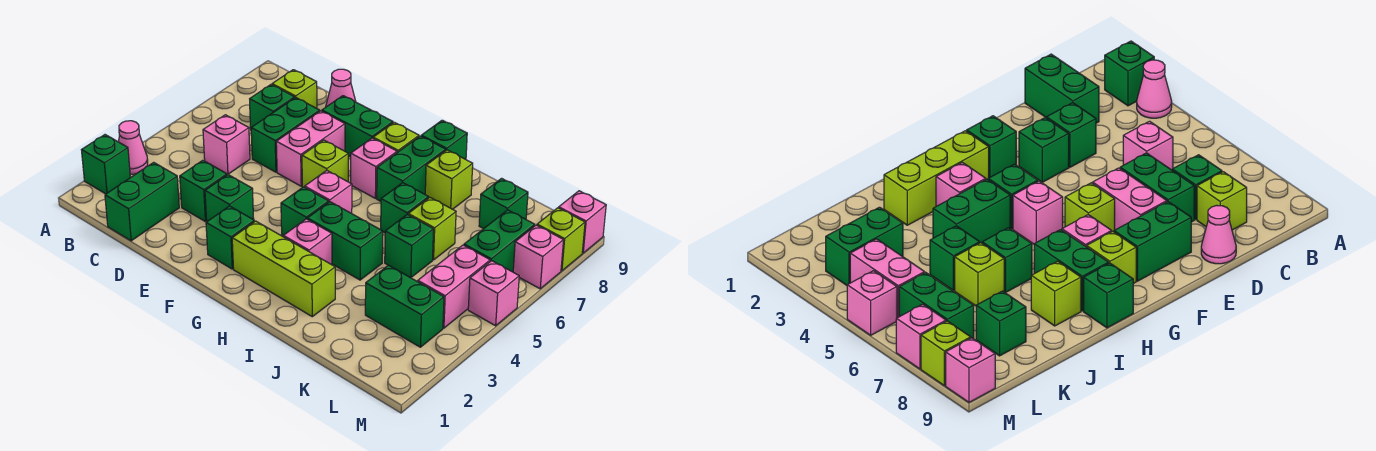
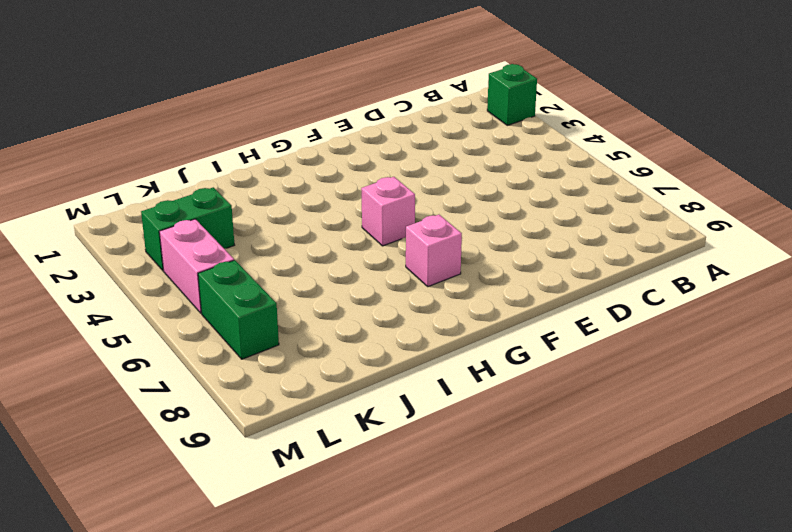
none -> pink 1x1 cone [118,121,148,174]
none -> green 1x2 brick [105,162,179,241]
none -> pink 1x1 brick [203,115,250,174]
none -> green 1x1 brick [250,85,295,128]

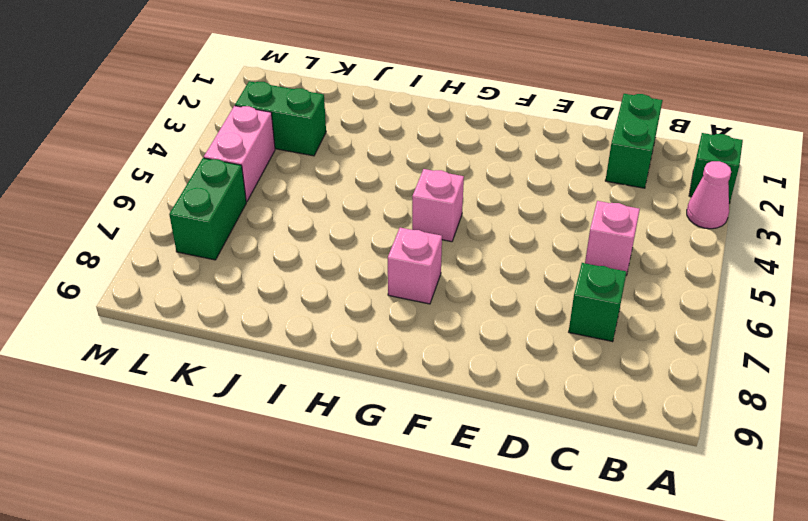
none -> lime 1x1 brick [272,70,317,108]
none -> green 1x1 brick [180,160,227,221]
none -> green 1x2 brick [251,98,320,172]
none -> pink 1x1 cone [326,69,356,107]

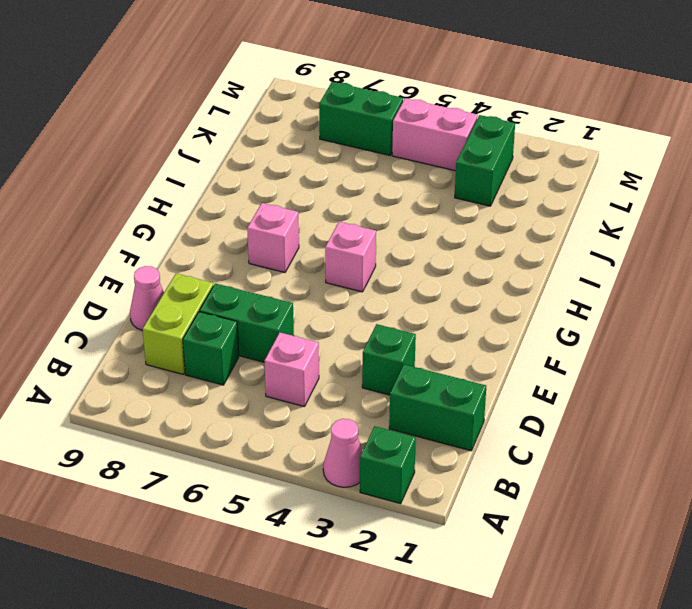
lime 1x2 brick [143,274,213,375] -> lime 1x1 brick [272,70,317,108]
none -> green 1x1 brick [205,175,254,221]
none -> pink 1x2 brick [276,111,345,186]
none -> green 1x2 brick [322,96,393,157]
none -> green 1x1 brick [206,206,254,269]

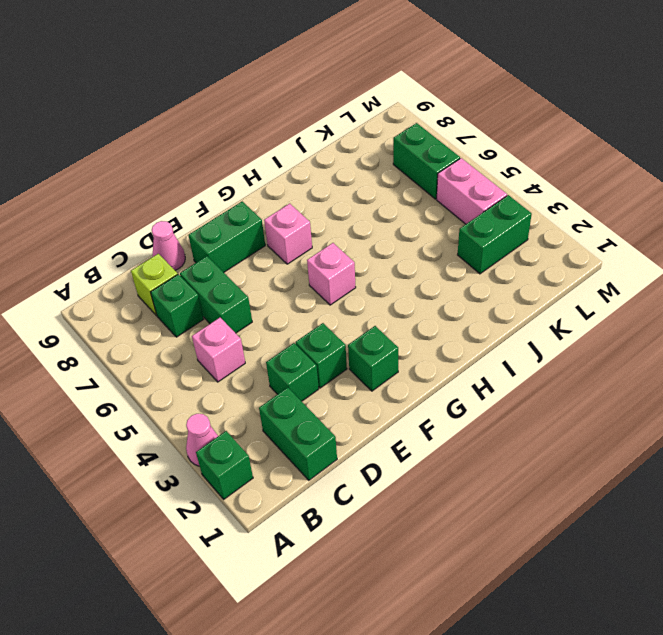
none -> pink 1x2 brick [276,111,345,186]
none -> lime 1x1 brick [302,140,348,187]
none -> lime 1x3 brick [232,221,335,317]
none -> green 1x1 brick [281,187,329,236]

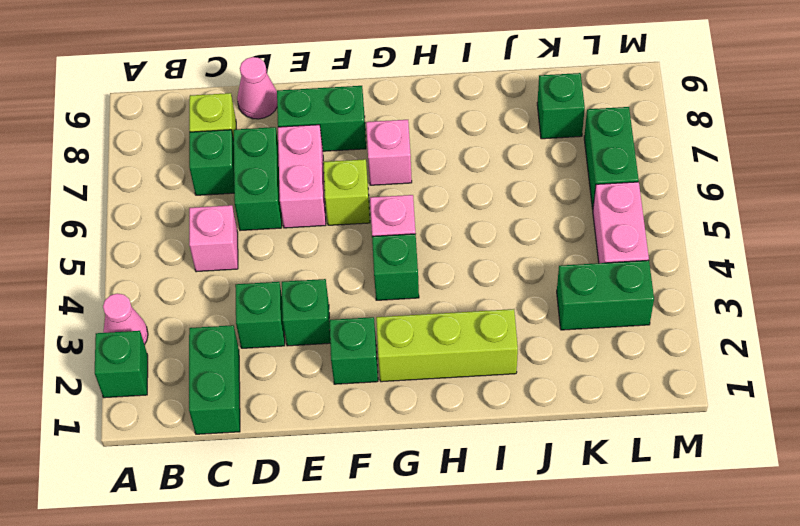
none -> lime 1x1 brick [373,122,419,153]
none -> pink 1x1 brick [283,219,332,265]
none -> green 1x2 brick [307,202,383,280]
none -> green 1x2 brick [377,136,446,201]

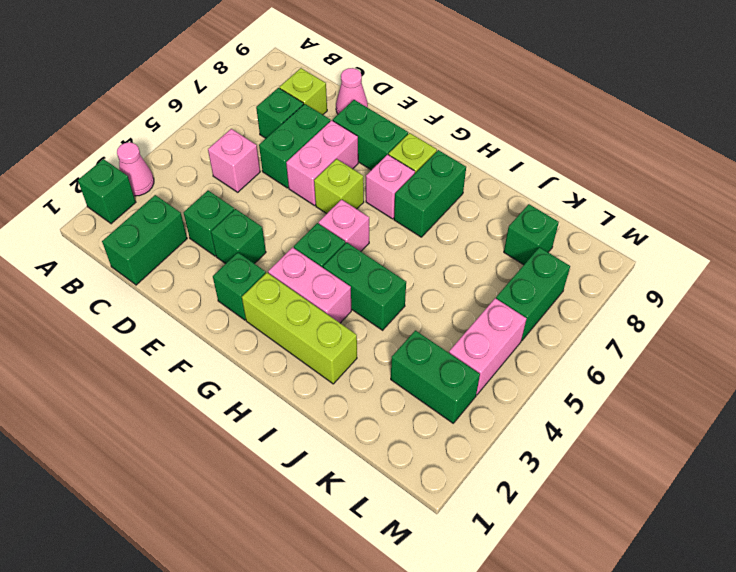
pink 1x2 brick [268,247,351,323] -> pink 1x1 brick [283,219,332,265]
none -> green 1x1 brick [421,120,467,159]
none -> green 1x1 brick [381,183,429,233]
none -> lime 1x1 brick [425,150,473,209]
none -> green 1x1 brick [385,214,434,278]

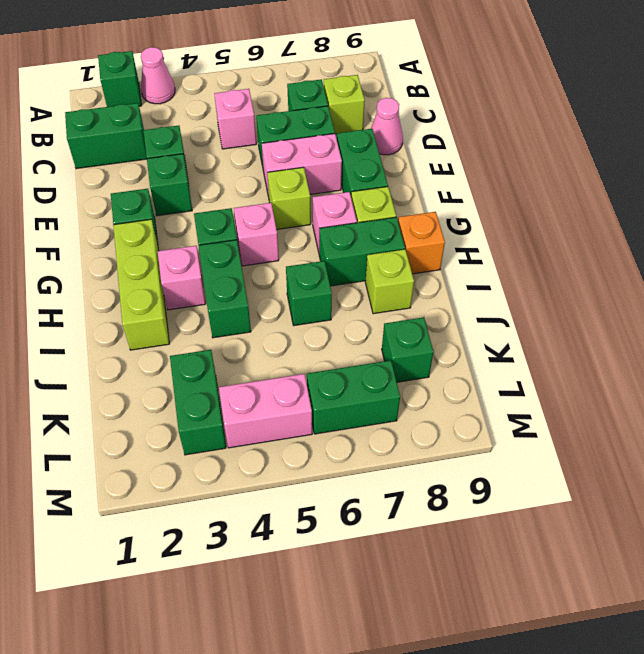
orange 1x1 brick [398,212,445,274] -> green 1x1 brick [421,120,467,159]
none -> green 1x1 brick [385,214,434,278]
none -> lime 1x1 brick [408,198,456,260]
none -> pink 1x1 brick [468,261,519,326]
none -> pink 1x1 brick [513,225,564,289]

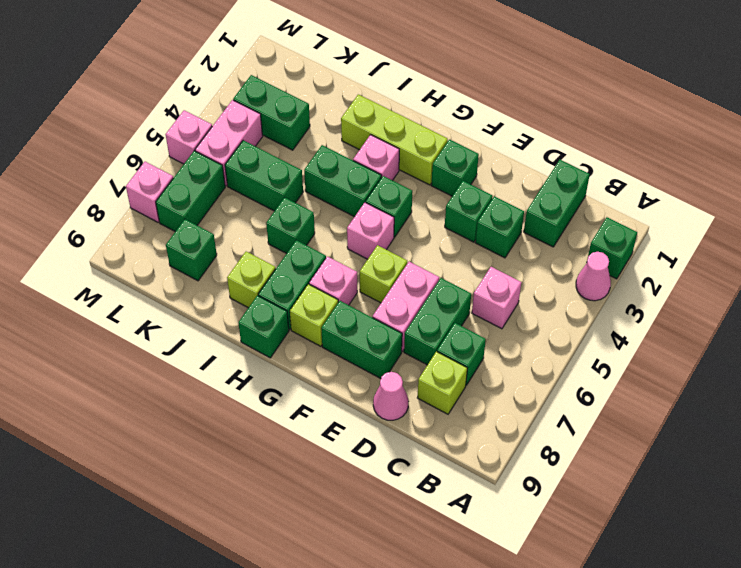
green 1x2 brick [225,140,303,211] -> green 1x1 brick [385,214,434,278]
none -> lime 1x1 brick [408,198,456,260]
none -> lime 1x1 brick [537,208,585,271]
none -> pink 1x1 brick [559,191,606,253]

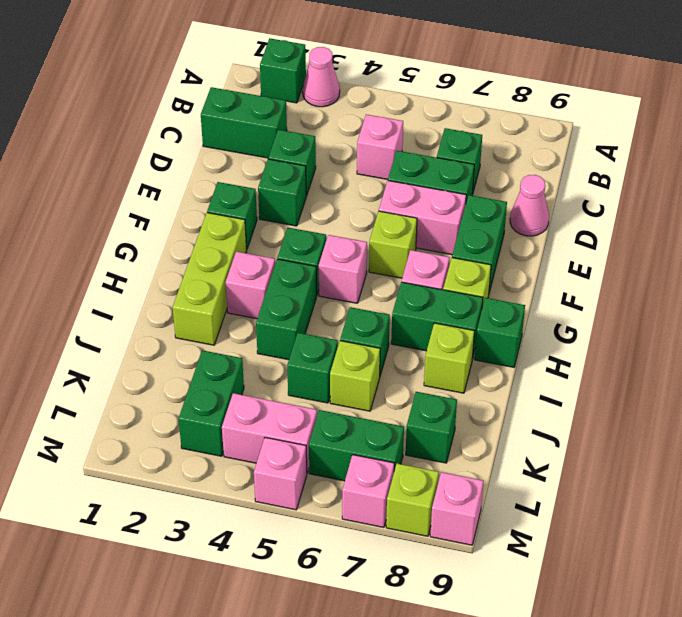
none -> lime 1x1 brick [272,70,317,108]

